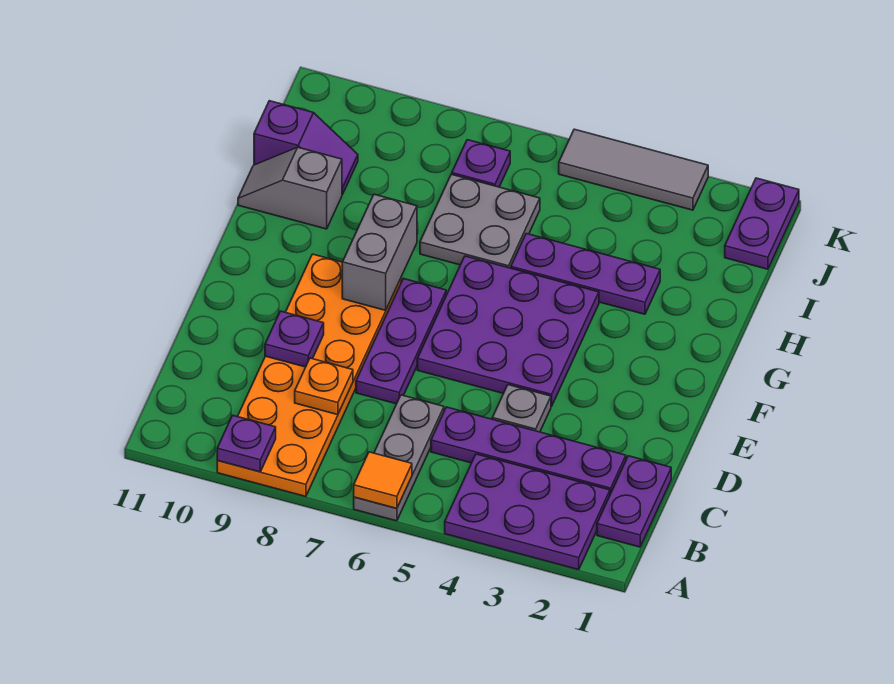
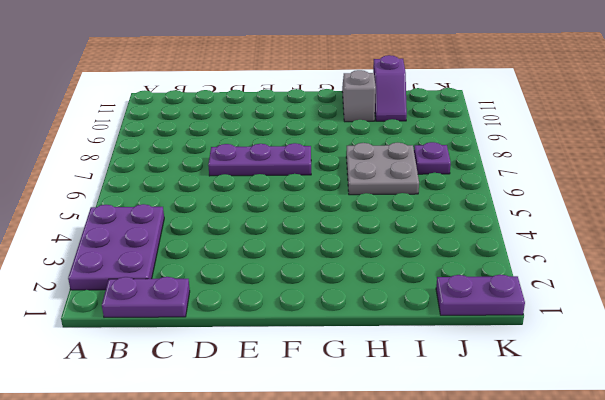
none -> grey 1x3 plate [354,395,444,521]
none -> orange 2x6 plate [217,254,401,497]
none -> purple 1x4 plate [431,407,626,494]

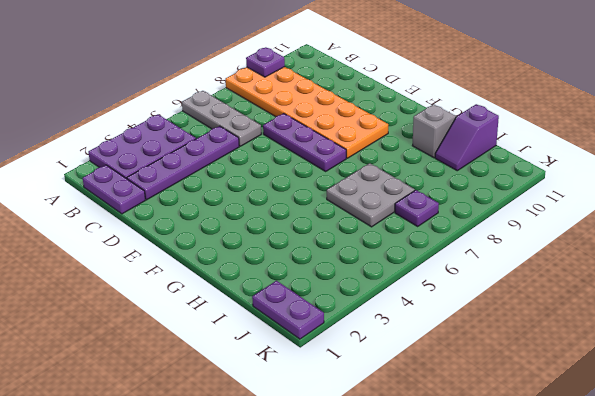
none -> grey 1x1 plate [492,385,551,432]
none -> purple 3x3 plate [417,256,599,406]
none -> purple 1x3 plate [511,234,660,314]

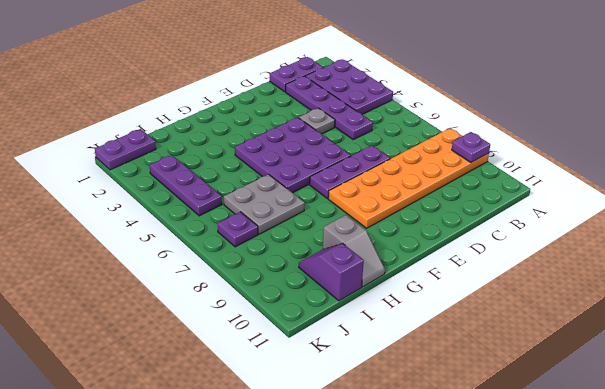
purple 1x3 plate [150,155,222,216] -> purple 1x3 plate moved to [511,234,660,314]
none -> grey 1x3 plate [354,395,444,521]
none -> grey 1x3 tile [559,129,708,210]
none -> orange 1x1 tile [354,452,412,508]

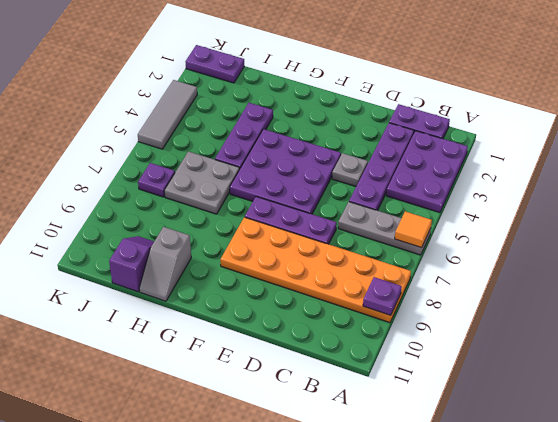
none -> orange 1x1 plate [295,358,353,415]
none -> purple 1x1 plate [265,311,324,367]
none -> grey 1x2 brick [342,194,417,310]

